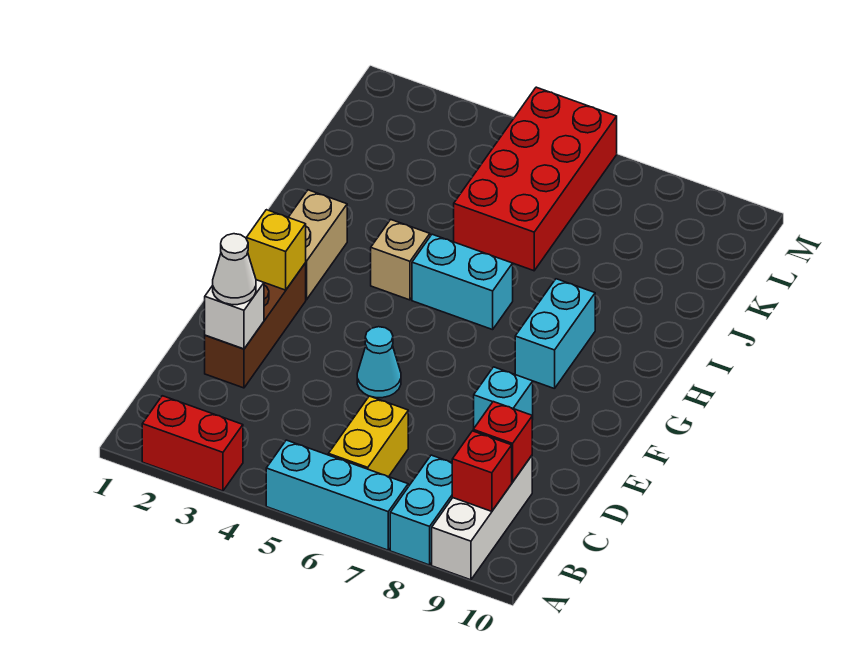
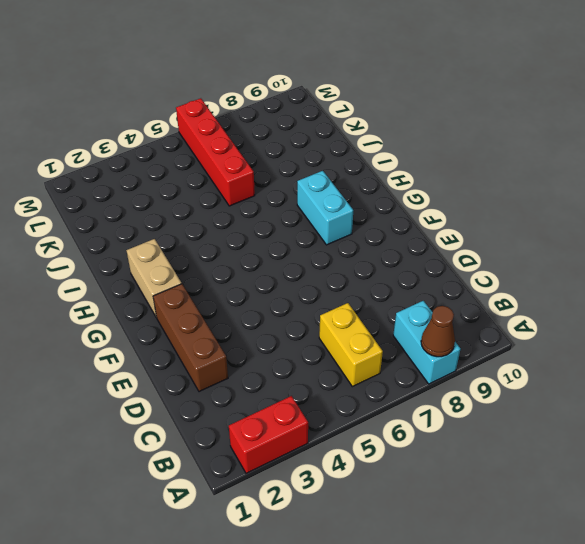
brown 1x1 cone [421,306,455,357] -> none
red 1x4 brick [176,98,255,206] -> red 2x4 brick [454,87,617,271]
none -> cyan 1x3 brick [266,440,408,550]
none -> white 1x3 brick [432,456,532,580]
none -> cyan 1x1 cone [357,327,401,398]

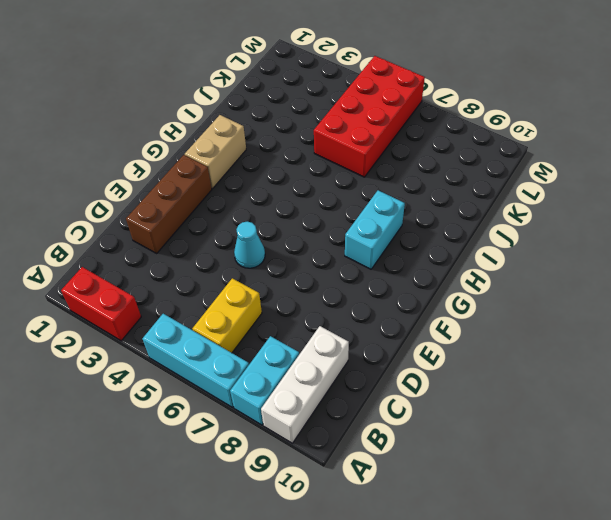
none -> cyan 1x1 brick [474,367,533,428]
none -> tan 1x1 brick [371,220,430,300]
none -> cyan 1x2 brick [412,234,513,330]

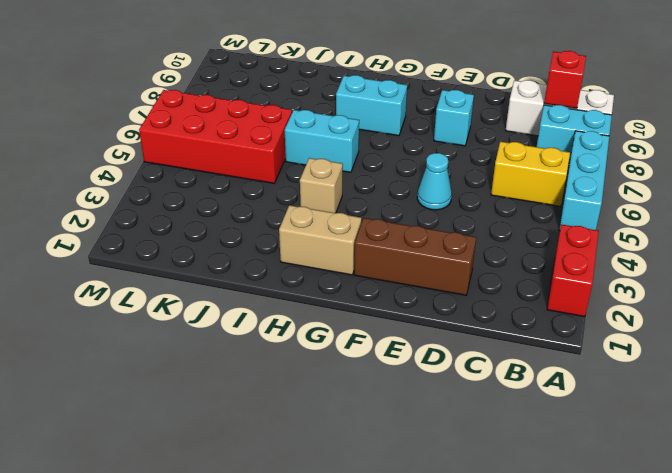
cyan 1x2 brick [285,110,359,172] -> cyan 1x2 brick turned to [412,234,513,330]
none -> red 1x1 brick [473,402,532,482]
none -> white 1x1 brick [205,280,264,349]
none -> yellow 1x1 brick [246,210,306,290]

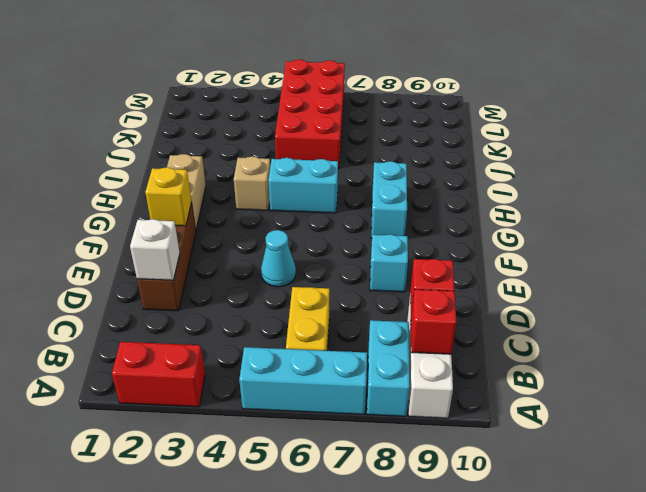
none -> white 1x1 cone [213,234,256,305]

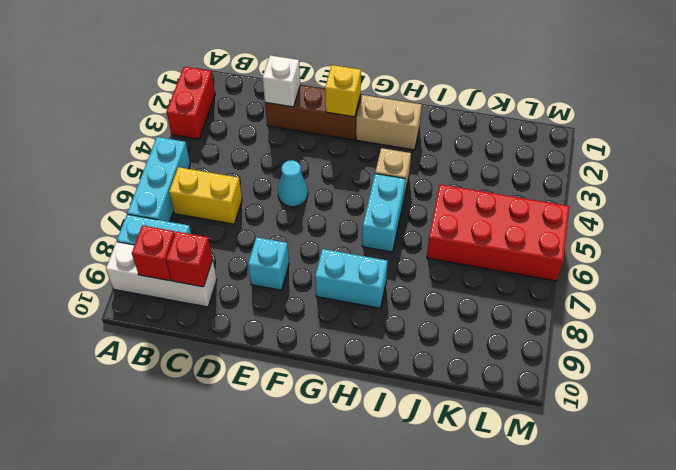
none -> white 1x1 cone [213,234,256,305]

